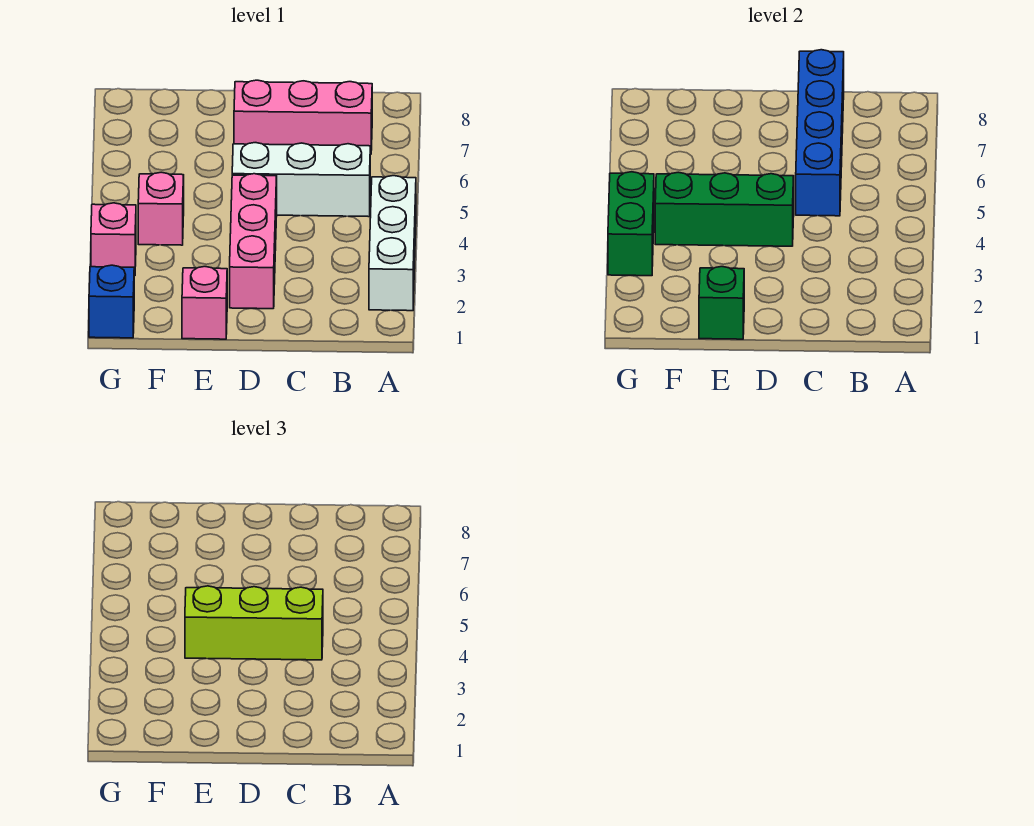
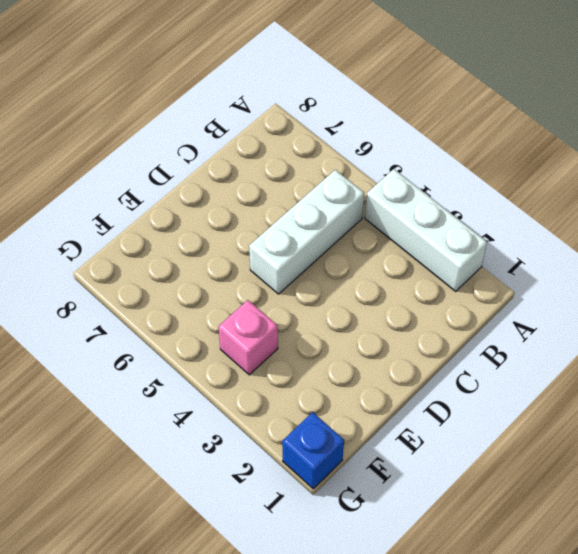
none -> pink 1x3 brick [234,80,372,154]
none -> pink 1x3 brick [230,174,277,309]
none -> pink 1x1 brick [182,267,227,339]

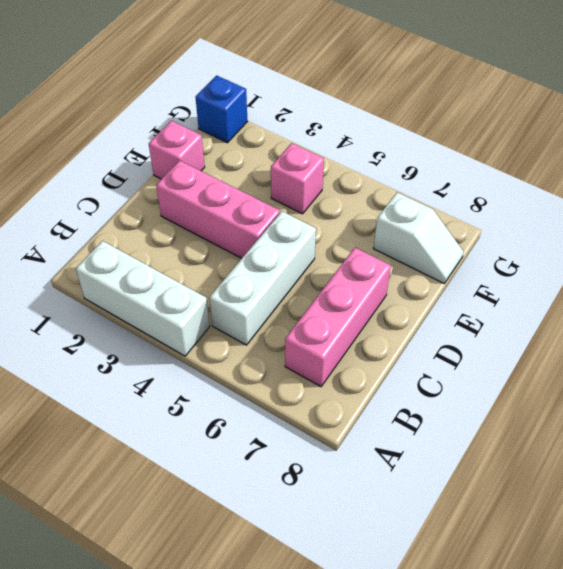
white 1x2 slope [373,192,464,283] -> none
none -> pink 1x1 brick [91,203,136,276]
none -> blue 1x4 brick [796,50,844,216]
none -> green 1x3 brick [655,172,794,246]

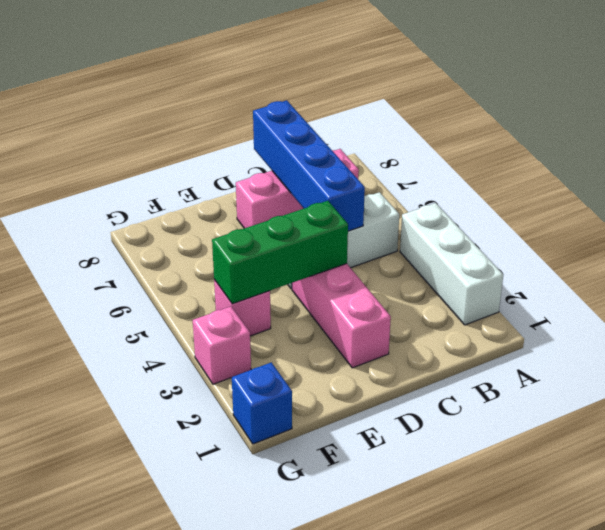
none -> pink 1x1 brick [182,267,227,339]
none -> green 1x1 brick [699,267,744,339]
none -> green 1x2 brick [608,172,654,276]

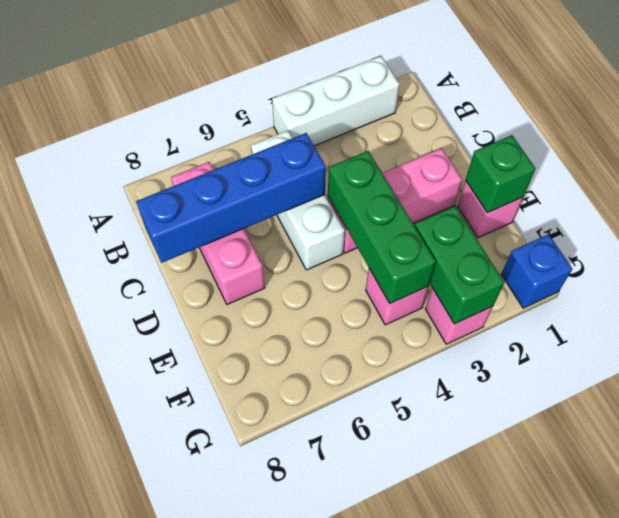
green 1x2 brick [415,206,504,324] -> green 1x2 brick turned to [608,172,654,276]
none -> lime 1x3 brick [185,586,323,660]

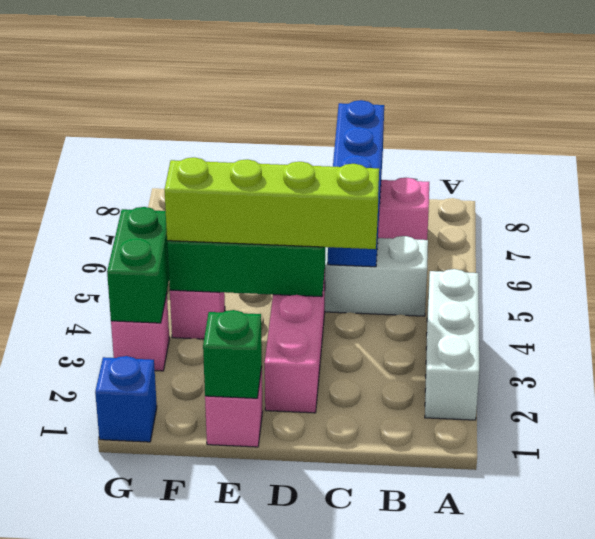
lime 1x4 brick [165,157,379,249] -> lime 1x3 brick [185,586,323,660]

